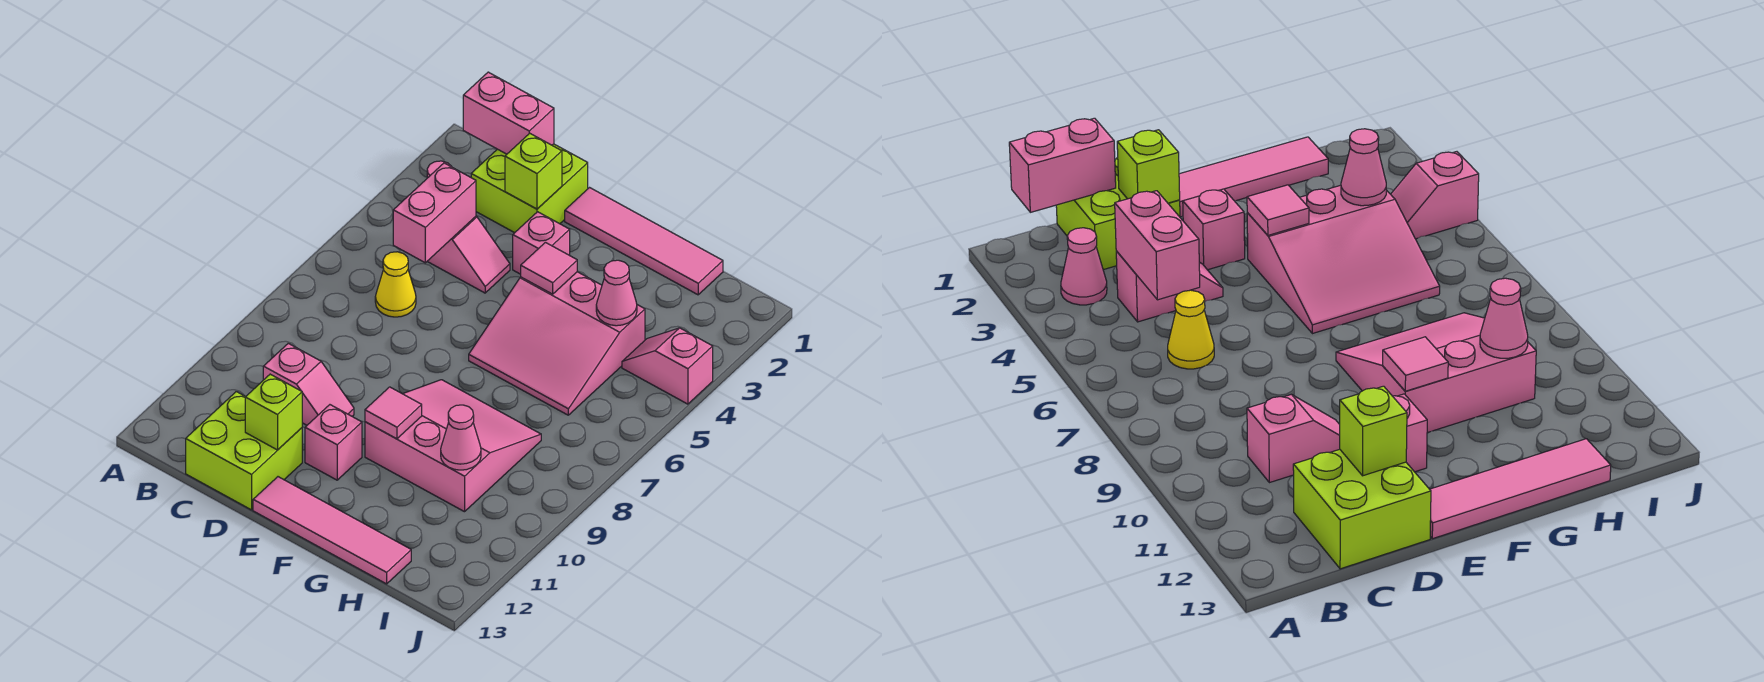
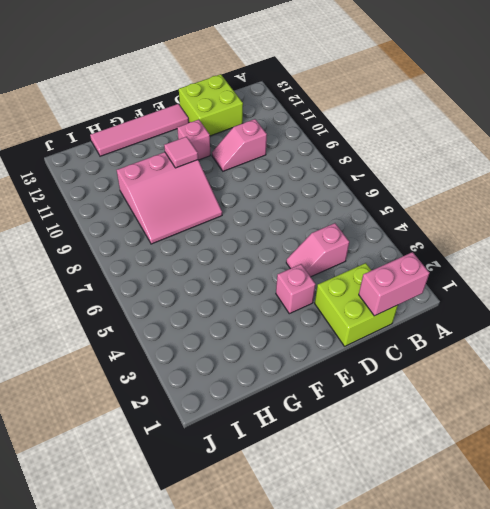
none -> pink 1x1 cone [1061,228,1107,305]
none -> yellow 1x1 cone [375,252,416,317]
none -> pink 1x4 tile [565,188,723,295]

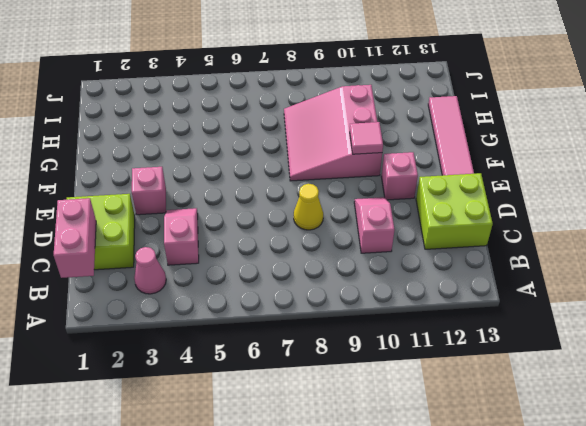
yellow 1x1 cone [294,184,323,230] -> yellow 1x1 cone moved to [375,252,416,317]
none -> pink 1x4 tile [565,188,723,295]
none -> pink 3x3 slope [469,272,645,415]
none -> pink 1x2 slope [622,328,713,404]

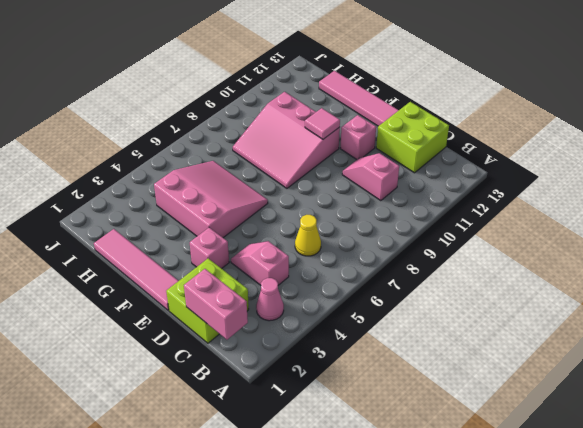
none -> pink 1x2 slope [622,328,713,404]
none -> pink 1x2 brick [393,163,476,263]
none -> lime 1x1 brick [505,133,562,209]

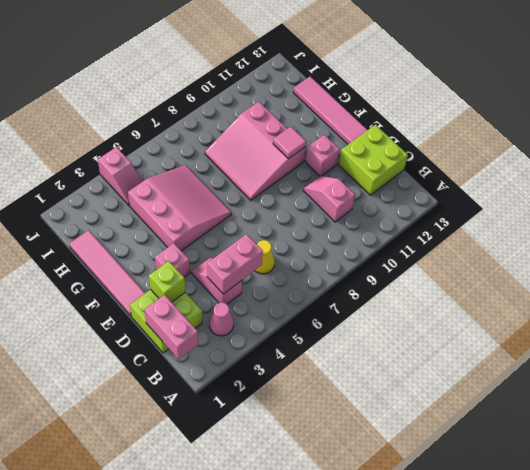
none -> lime 1x1 brick [245,374,302,450]
none -> pink 1x1 tile [521,242,577,294]
none -> pink 1x1 cone [596,260,637,326]

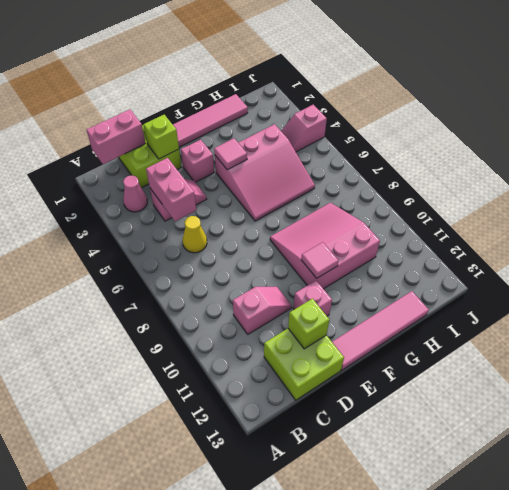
none -> pink 1x1 cone [596,260,637,326]
none -> pink 1x1 cone [441,405,481,470]

